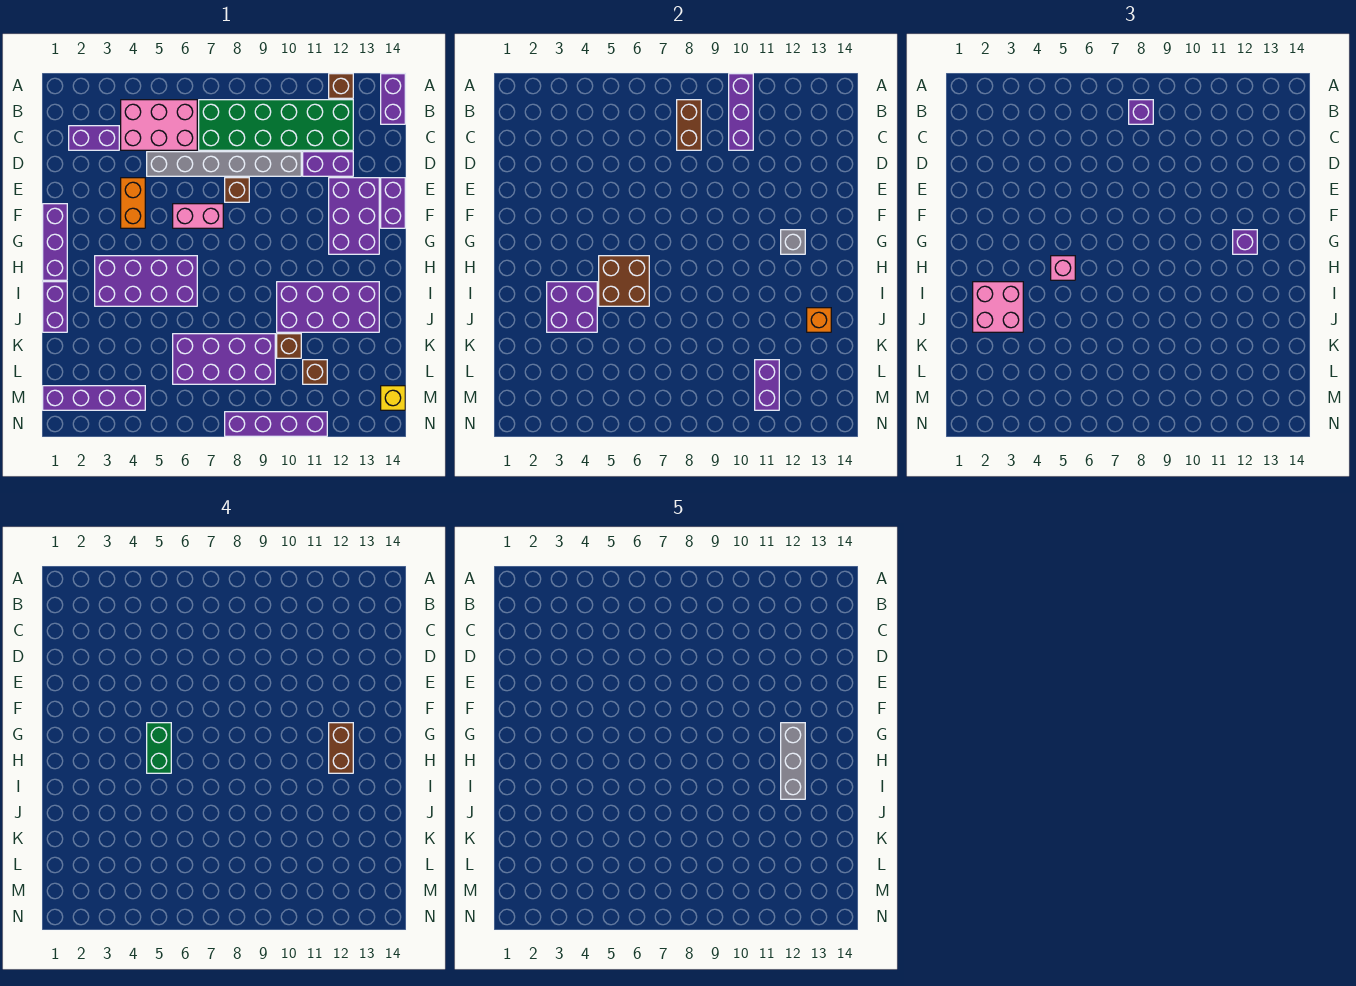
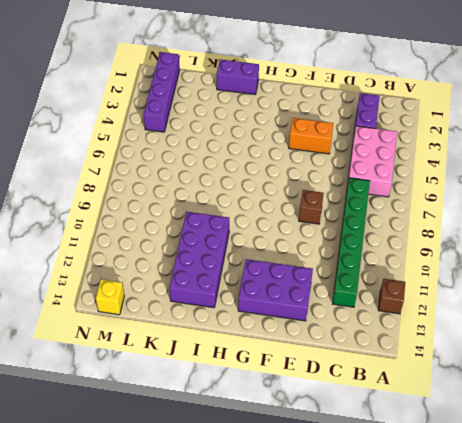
green 1x6 brick [333,178,370,307] -> green 2x6 brick [199,100,353,150]
none -> purple 1x2 brick [381,74,405,124]
none -> grey 1x6 brick [147,152,301,176]
none -> purple 1x2 brick [303,152,353,176]
none -> purple 1x2 brick [381,178,405,228]

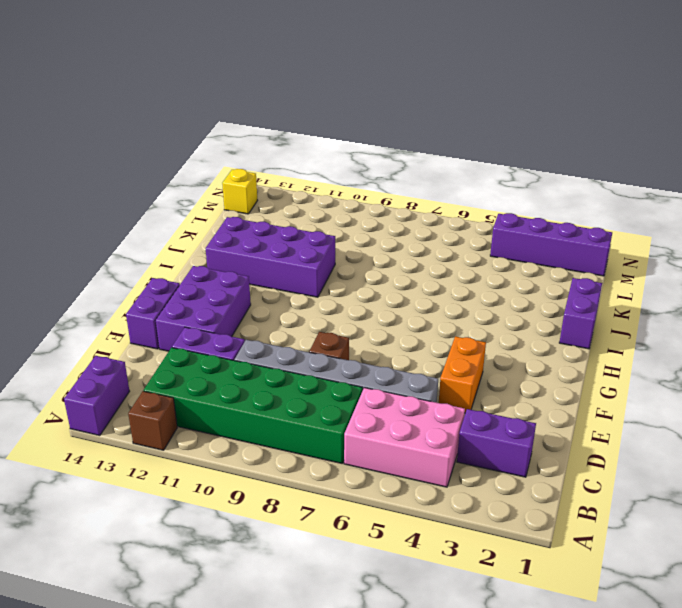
none -> purple 1x3 brick [43,204,67,280]
none -> pink 1x2 brick [173,204,223,228]
none -> purple 2x4 brick [95,256,197,306]
none -> purple 2x4 brick [173,334,275,384]

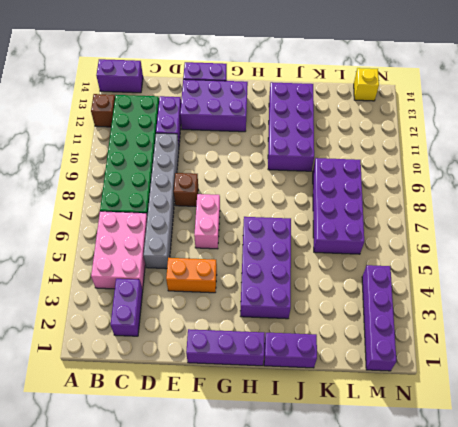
none -> brown 1x1 brick [277,334,301,358]
none -> brown 1x1 brick [303,360,327,384]
none -> purple 1x4 brick [225,412,327,436]
none -> purple 1x3 brick [729,74,753,150]

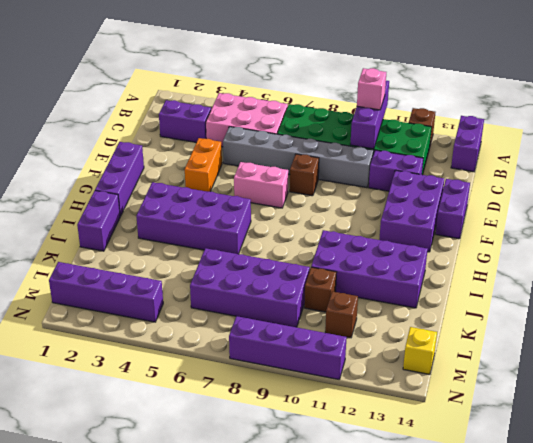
pink 1x1 brick [357,68,386,110] -> pink 1x1 brick moved to [1051,256,1075,280]
none -> brown 1x2 brick [677,100,701,150]
none -> grey 1x1 brick [781,230,805,254]
none -> brown 2x2 brick [599,256,649,306]
none -> purple 2x2 brick [547,282,597,332]

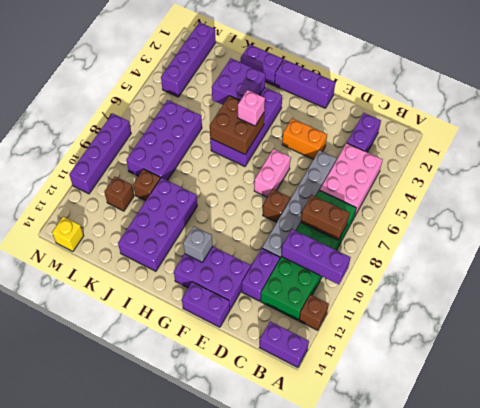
none -> orange 1x1 brick [807,308,831,332]
none -> purple 1x2 brick [755,360,779,410]
none -> purple 1x1 brick [1129,100,1153,124]
none -> purple 1x1 brick [1233,230,1257,254]

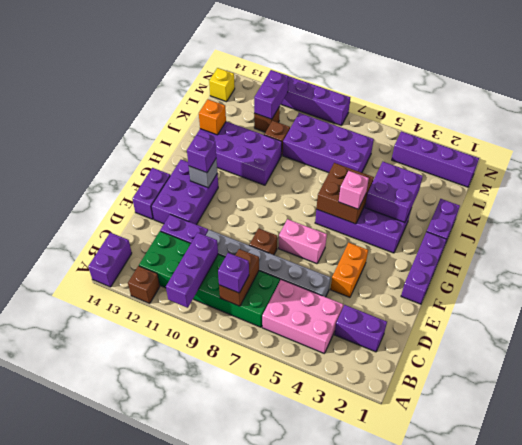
none -> pink 2x2 brick [973,282,1023,332]
none -> green 1x2 brick [147,723,171,773]
none -> brown 1x2 brick [329,723,353,773]
none -> grey 1x3 brick [781,723,805,799]

